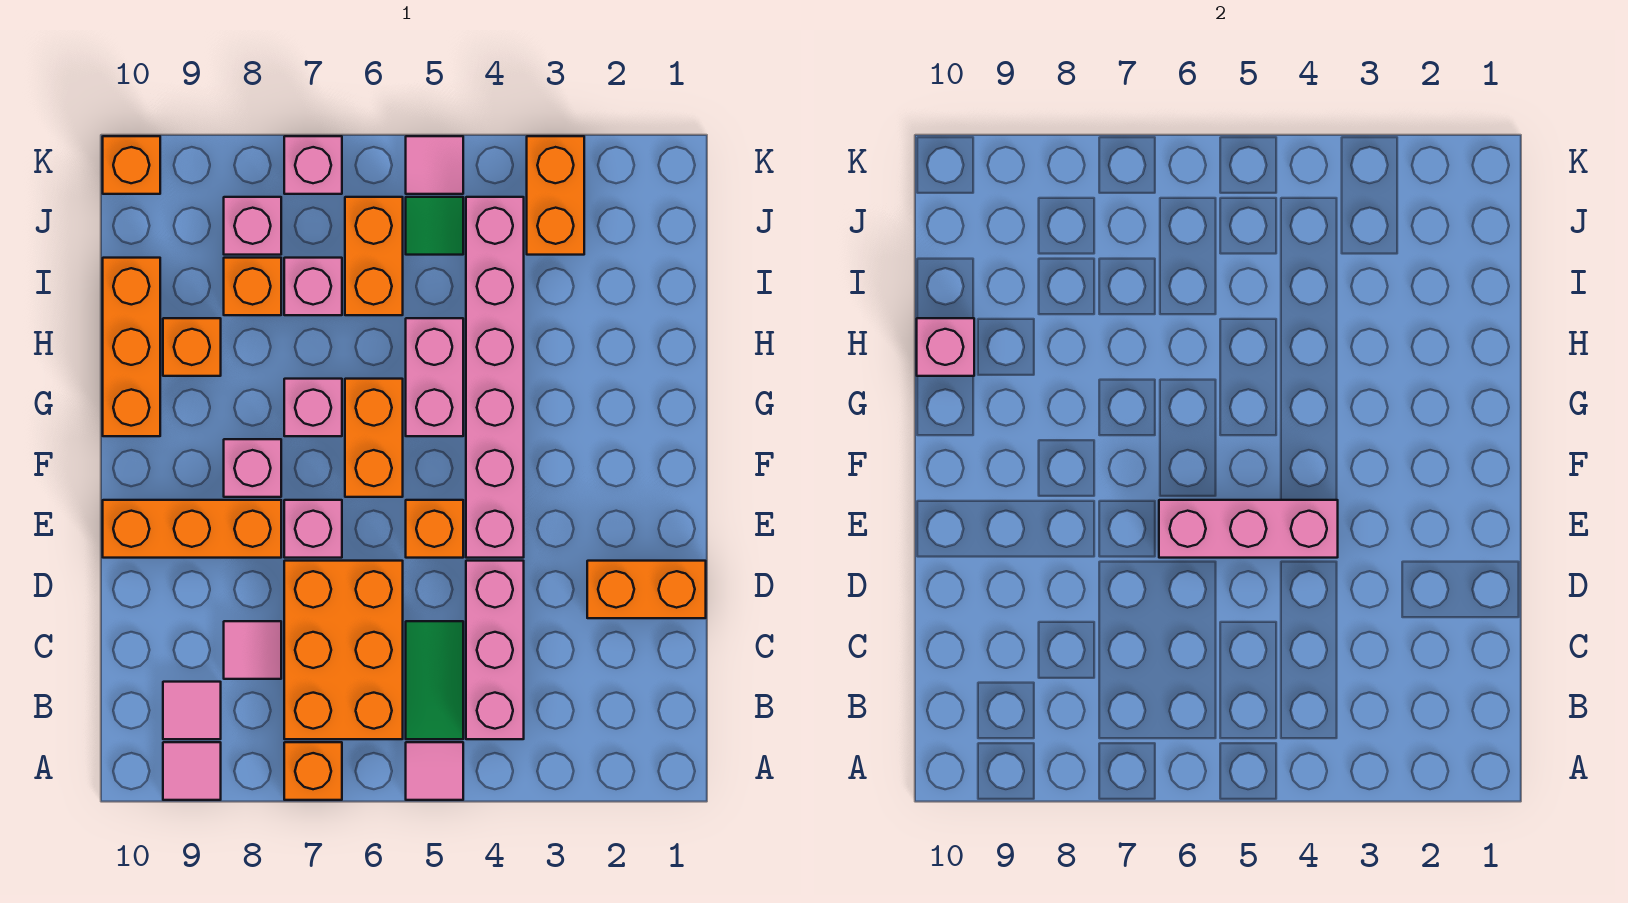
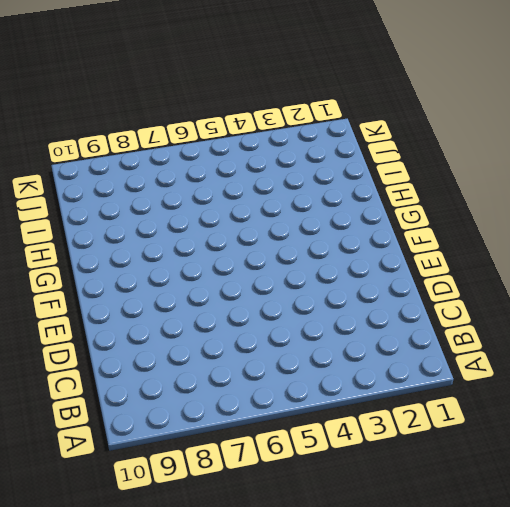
none -> pink 1x1 tile [406,742,463,800]
none -> orange 1x1 brick [284,742,342,800]
none -> pink 1x1 tile [163,742,221,800]
none -> pink 1x3 brick [466,561,524,739]

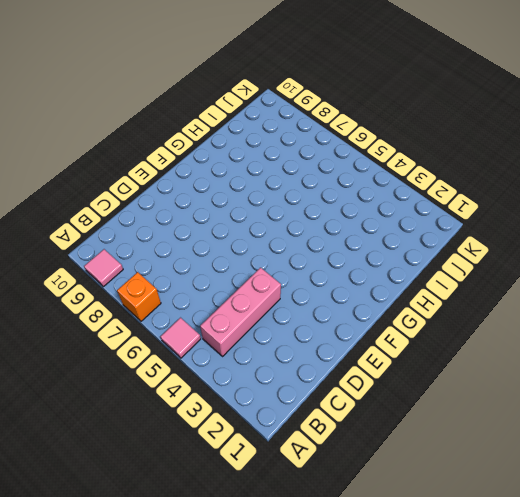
none -> green 1x2 tile [406,621,463,739]
none -> orange 2x3 brick [284,561,403,739]
none -> pink 1x1 tile [163,682,221,739]
none -> pink 1x1 tile [224,621,281,679]

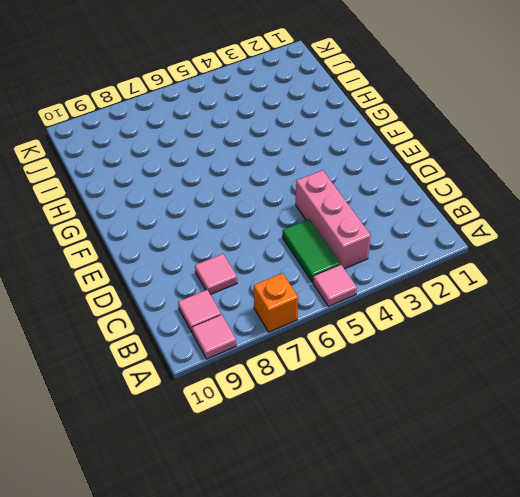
none -> orange 2x3 brick [284,561,403,739]
none -> orange 1x2 brick [587,561,706,618]
none -> pink 1x6 brick [466,197,524,558]
none -> orange 1x1 brick [406,500,463,558]

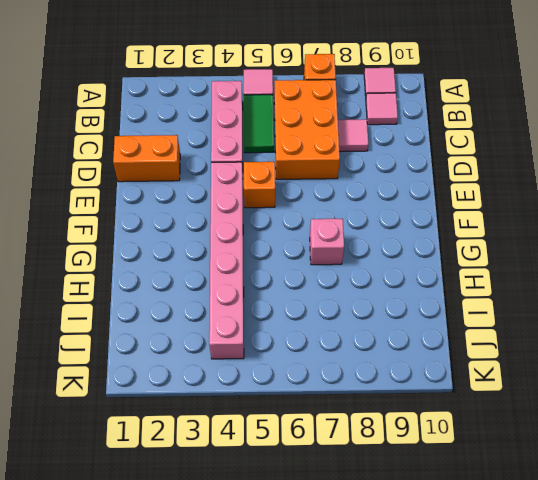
none -> pink 1x1 brick [284,500,342,558]
none -> orange 1x3 brick [103,500,281,558]
none -> orange 1x2 brick [345,379,403,497]
none -> pink 1x1 brick [224,439,281,497]

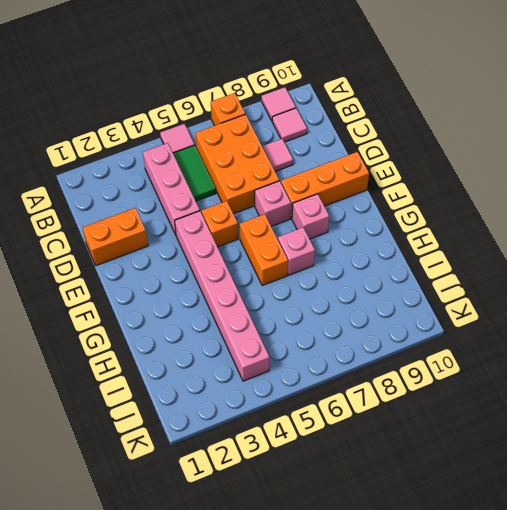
none -> pink 1x2 brick [406,318,463,436]
none -> orange 1x3 brick [103,258,160,436]
none -> orange 1x1 brick [163,318,221,376]
none -> orange 1x2 brick [345,197,403,315]

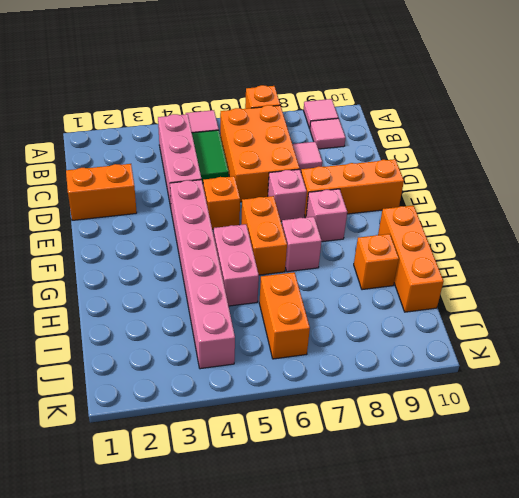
none -> pink 1x1 brick [284,258,342,315]
none -> orange 1x1 brick [224,258,281,315]
none -> orange 1x2 brick [527,136,584,255]
none -> green 1x1 tile [406,197,463,255]

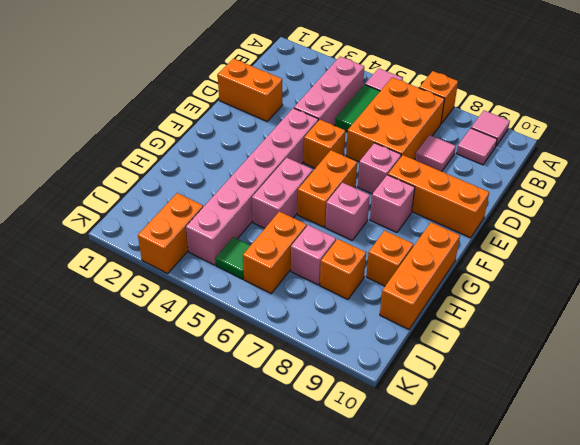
none -> pink 1x1 brick [224,197,281,255]
none -> pink 1x1 tile [406,136,463,194]
none -> pink 1x1 brick [284,136,342,194]
none -> orange 1x1 brick [103,136,160,194]

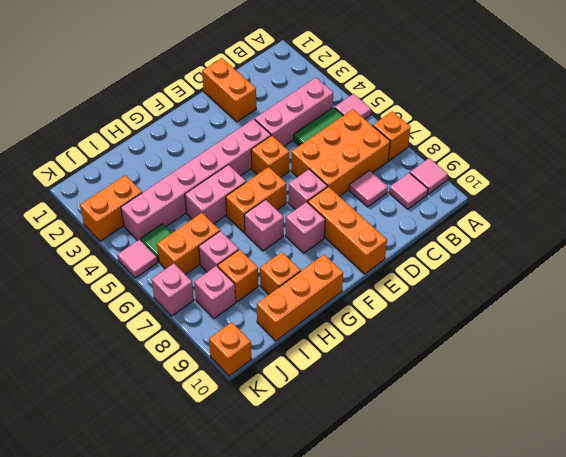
none -> pink 1x3 brick [1159,500,1338,558]
none -> pink 1x1 brick [917,318,974,376]

